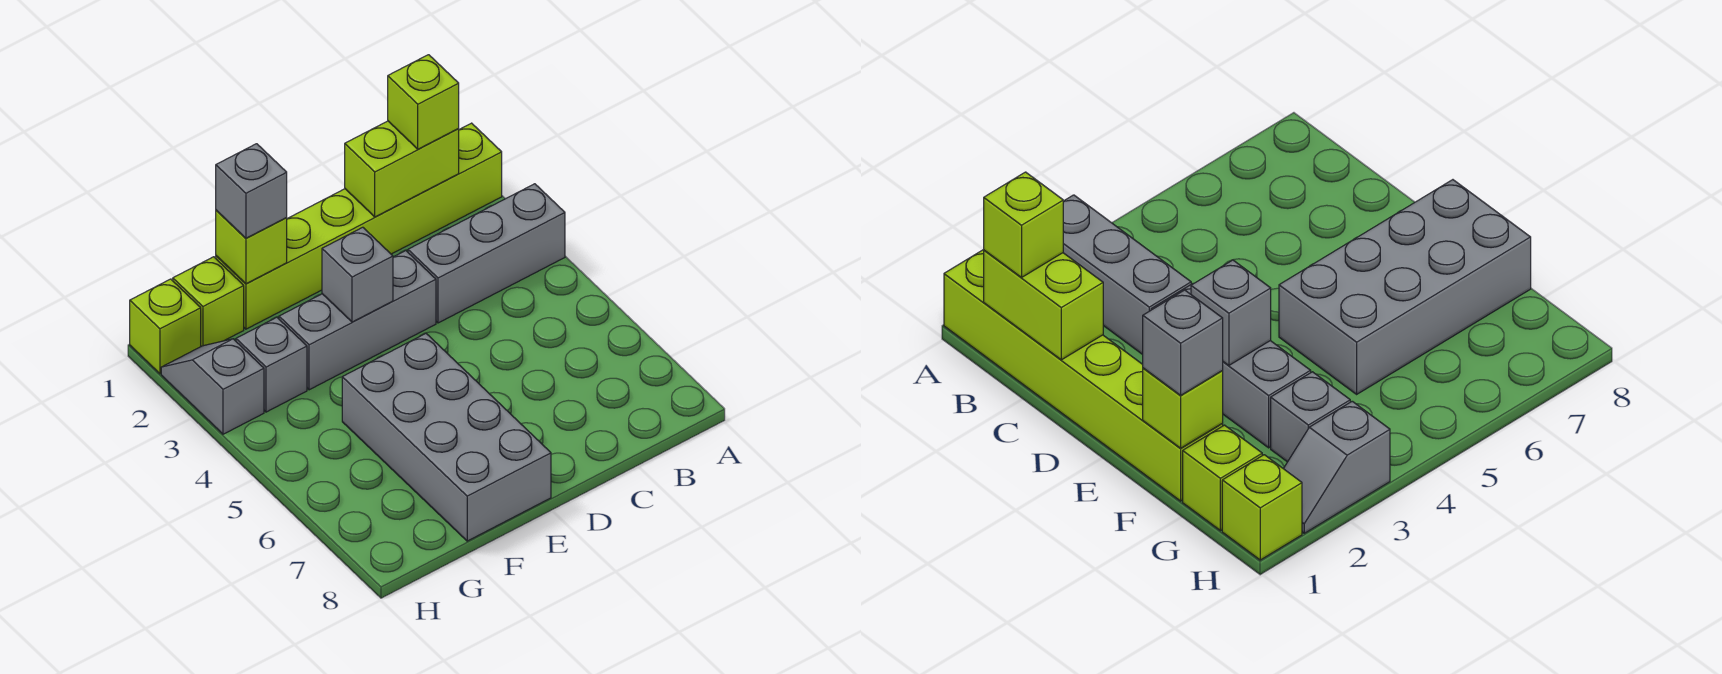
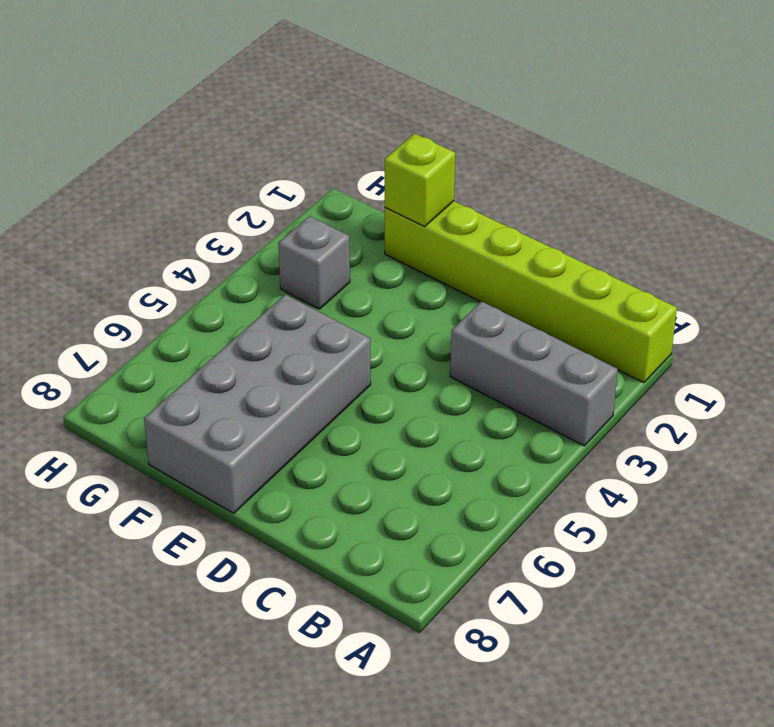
none -> grey 1x3 brick [279,251,436,390]
none -> lime 1x1 brick [173,257,244,346]
none -> lime 1x1 brick [130,279,201,374]

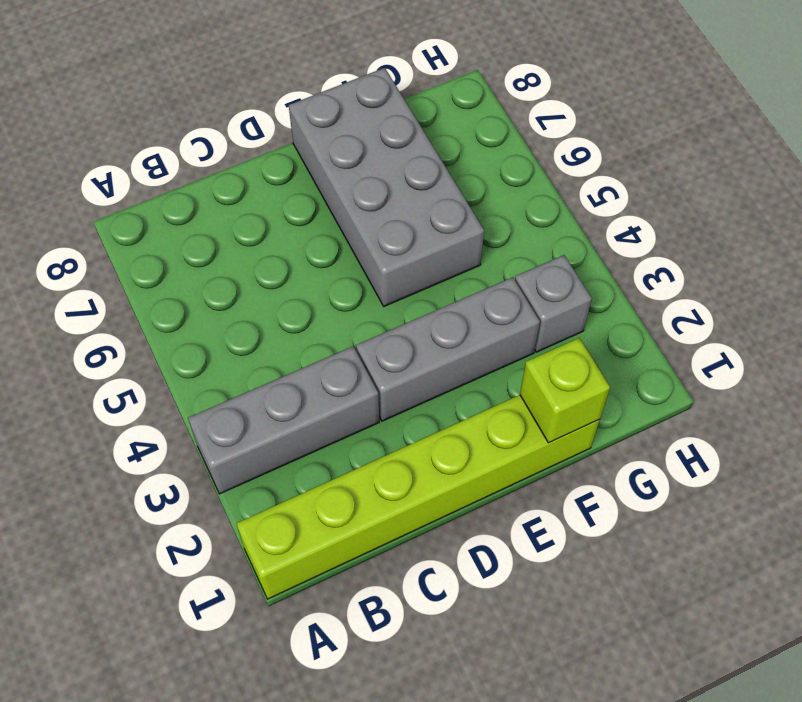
none -> lime 1x1 brick [173,257,244,346]
none -> lime 1x1 brick [130,279,201,374]
none -> grey 1x2 slope [161,339,264,434]

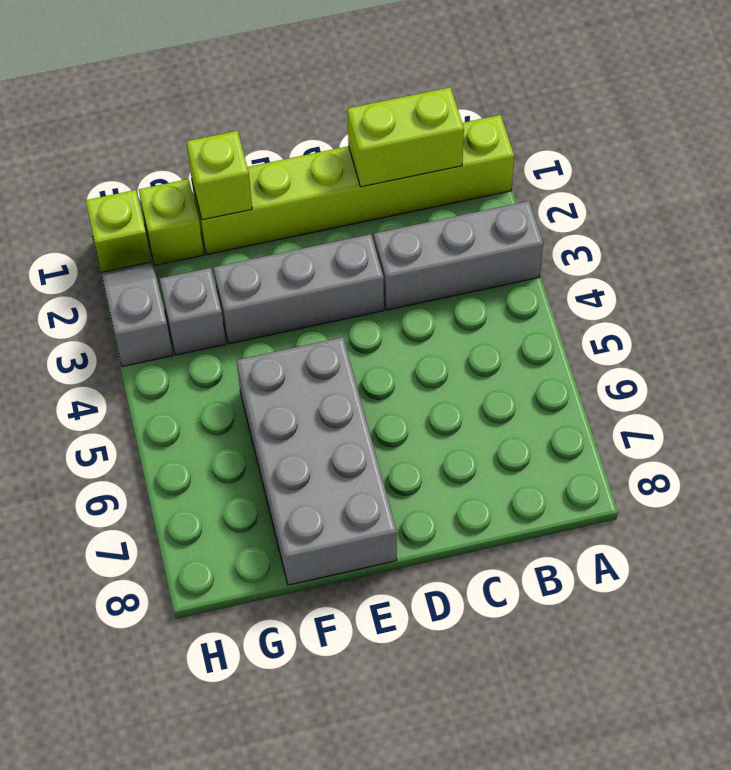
none -> grey 1x1 brick [322,227,393,322]
none -> lime 1x1 brick [388,55,459,149]
none -> grey 1x1 brick [216,144,287,238]

